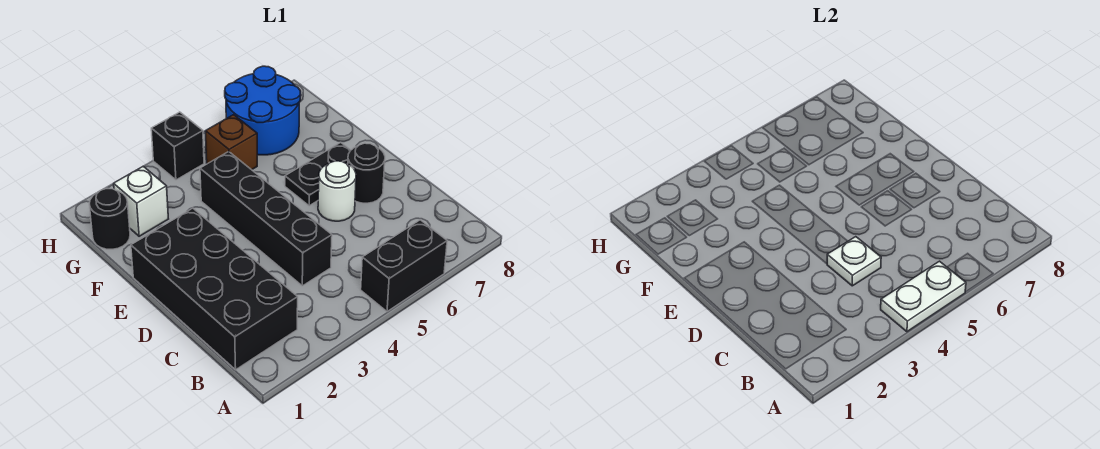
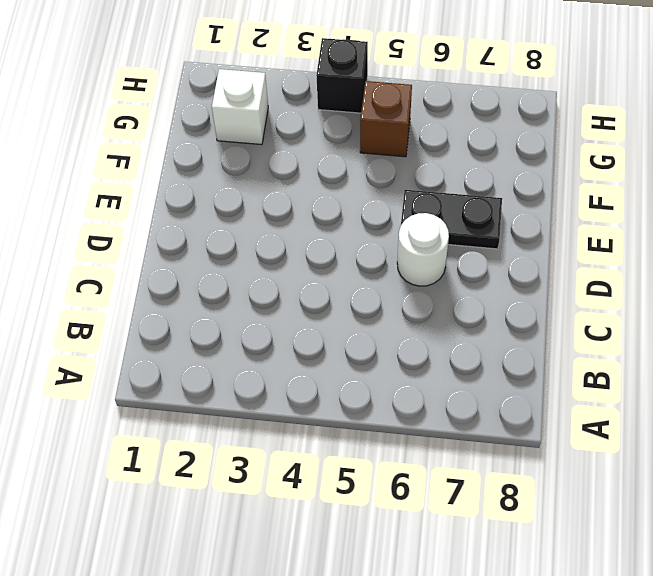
none -> black 1x2 brick [361,220,447,312]
none -> black 2x4 brick [131,208,298,370]
none -> black 1x4 brick [200,152,332,286]

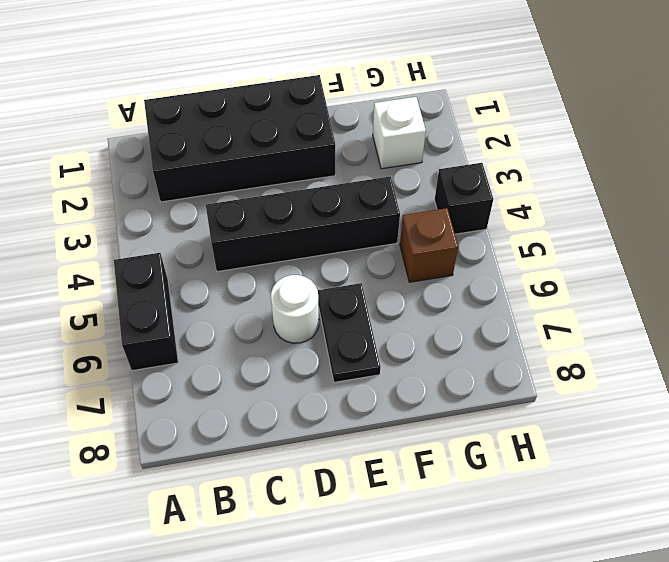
none -> black 1x1 round brick [348,143,385,203]
none -> black 1x1 round brick [89,189,130,249]
none -> blue 2x2 round brick [225,66,301,155]

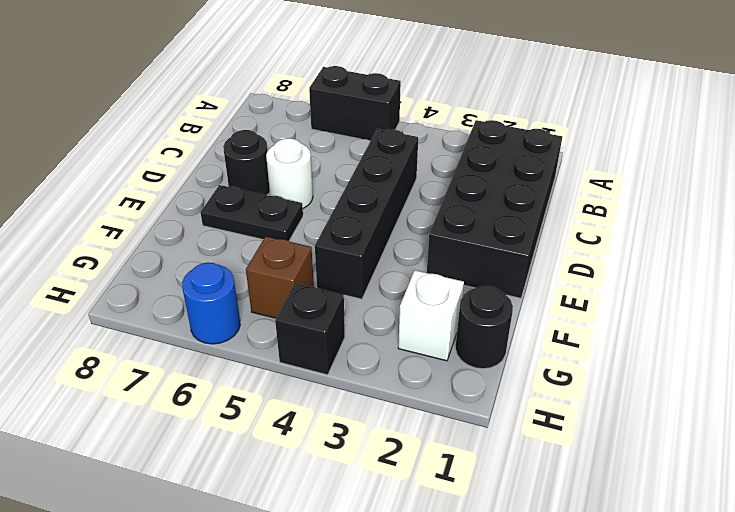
blue 1x1 round brick [182,263,240,344] -> blue 2x2 round brick [225,66,301,155]
none -> white 1x2 plate [881,261,966,332]
none -> white 1x1 plate [827,237,881,286]

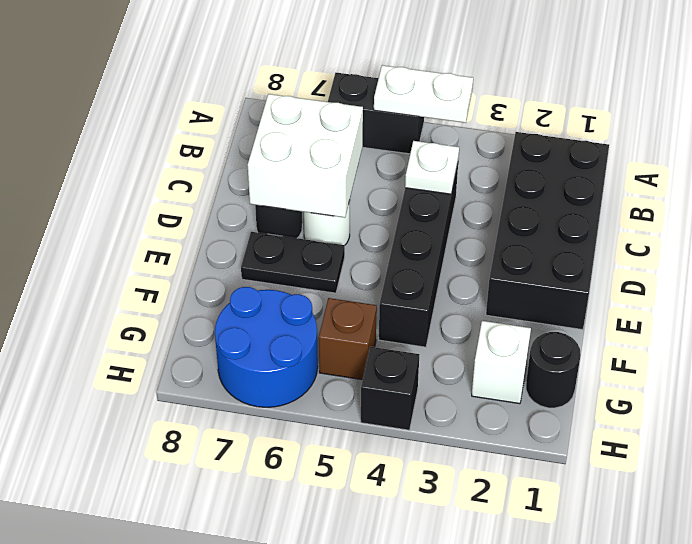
white 2x2 brick [248,94,363,218] -> none

